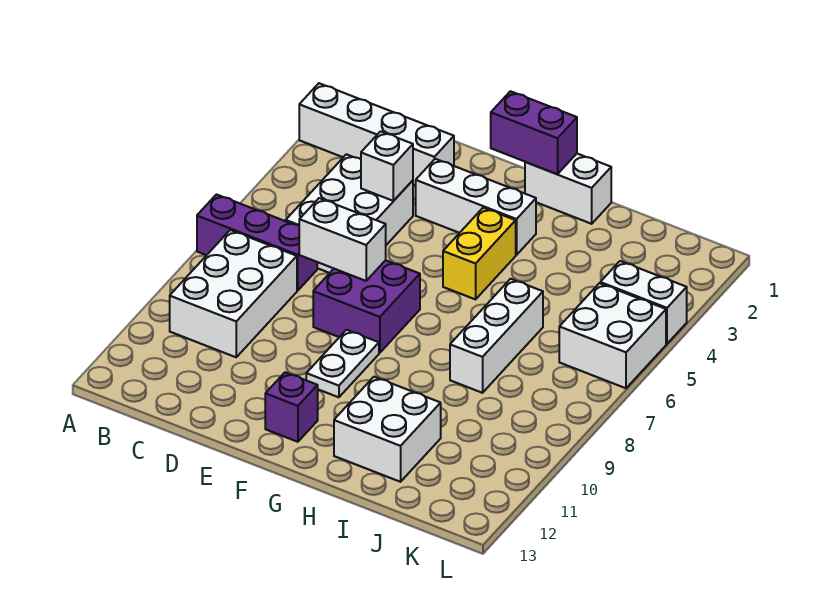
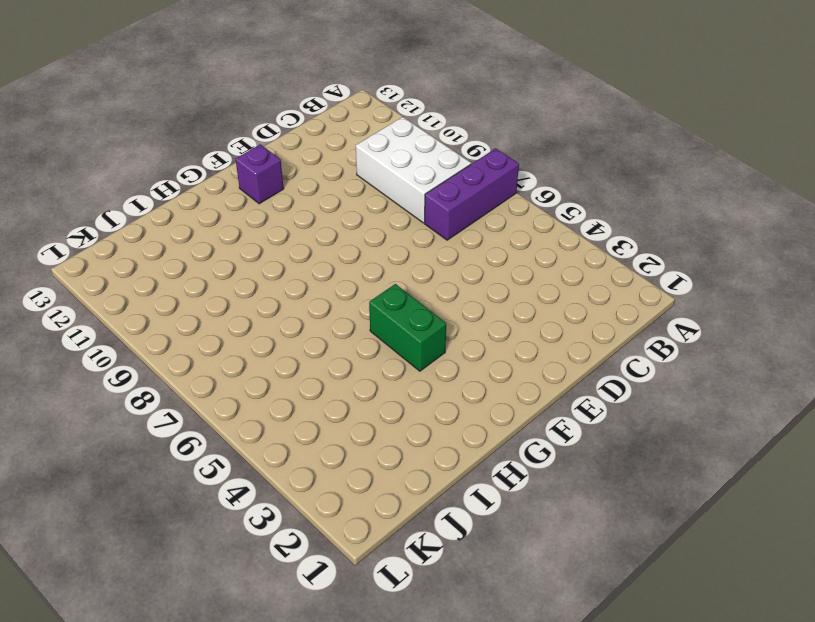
green 1x2 brick [369,284,446,371] -> yellow 1x2 brick [443,208,516,299]
none -> white 1x4 brick [299,83,454,186]
none -> white 2x3 brick [286,154,413,273]
none -> white 1x3 brick [416,159,536,255]

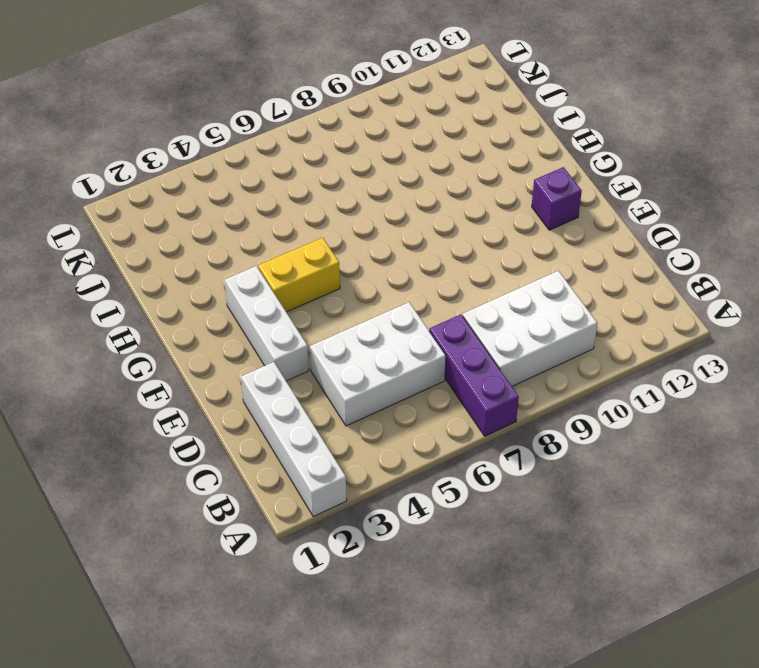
none -> purple 2x2 brick [313,260,420,353]
none -> white 1x2 plate [306,330,379,397]
none -> white 1x2 brick [525,154,611,224]

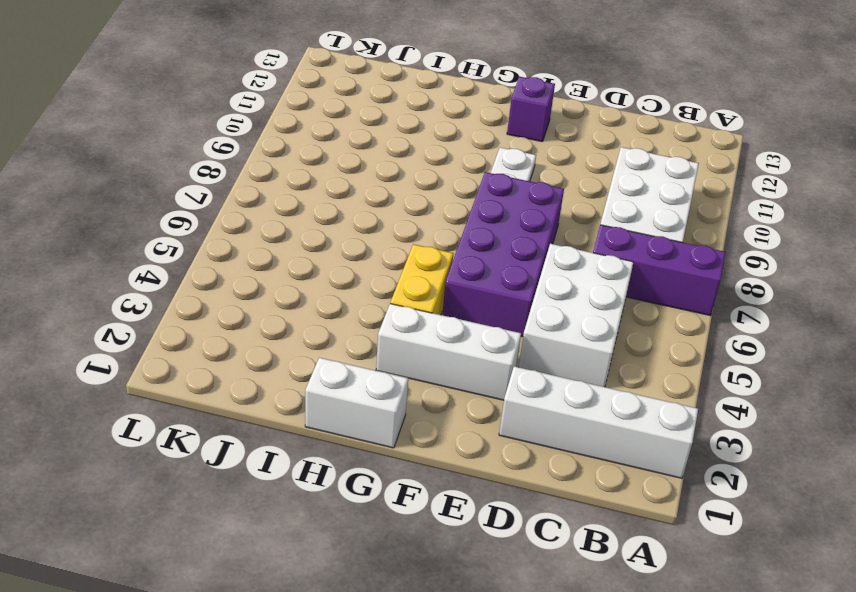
purple 2x4 brick [442,172,564,337] -> purple 2x2 brick [313,260,420,353]
none -> white 2x2 brick [334,377,441,482]
none -> white 1x3 brick [450,279,543,393]
none -> white 1x2 brick [600,261,687,344]

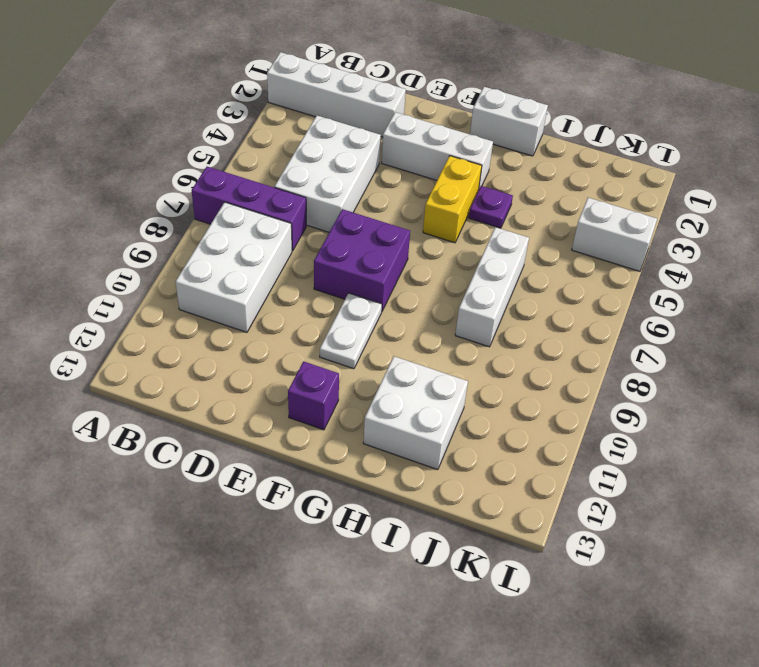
purple 1x1 plate [469,186,513,228] -> none
none -> white 2x2 brick [559,283,666,388]
none -> white 1x1 brick [361,131,413,201]
none -> white 1x2 brick [299,198,386,281]

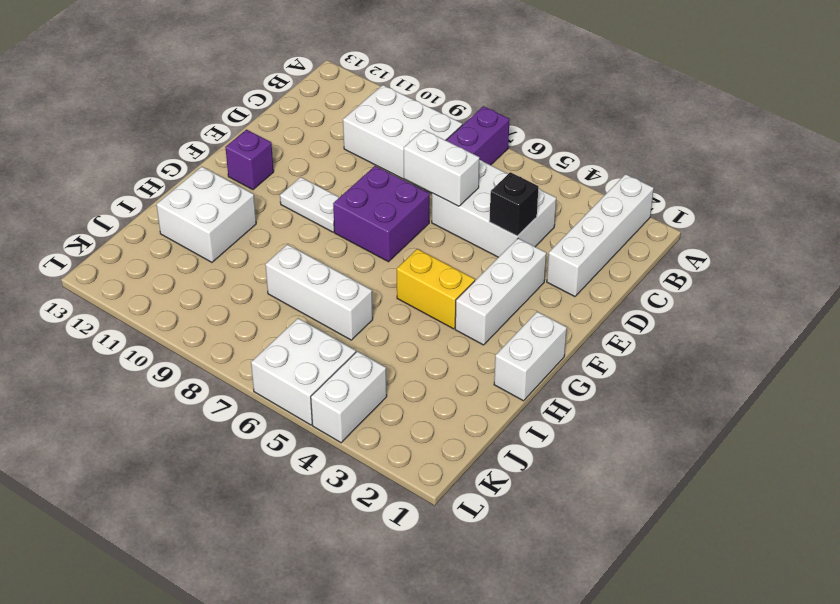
black 1x1 brick [489,172,539,236] -> white 1x1 brick [361,131,413,201]
white 1x2 brick [404,130,480,206] -> white 1x2 brick turned to [299,198,386,281]
none -> purple 1x2 brick [491,91,577,174]

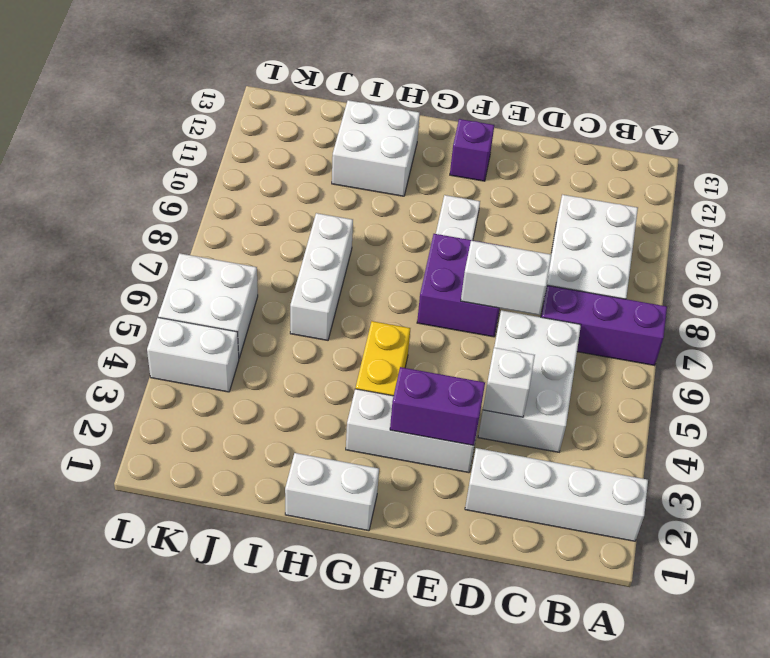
purple 1x2 brick [390,367,485,445] -> purple 1x2 brick moved to [491,91,577,174]

